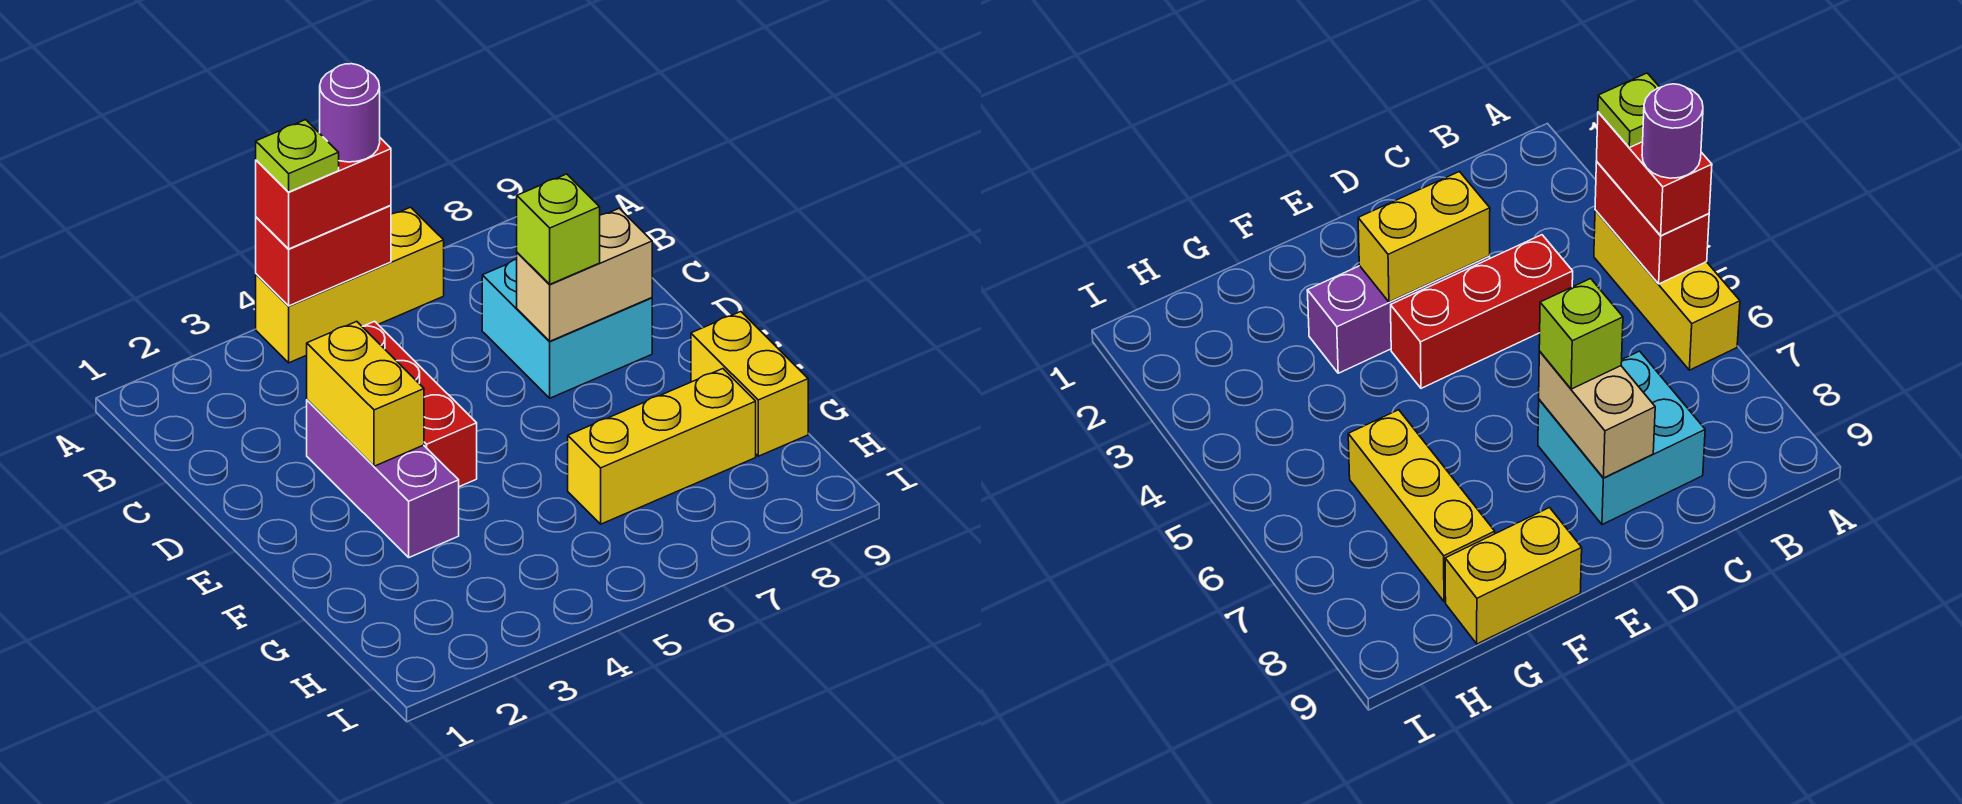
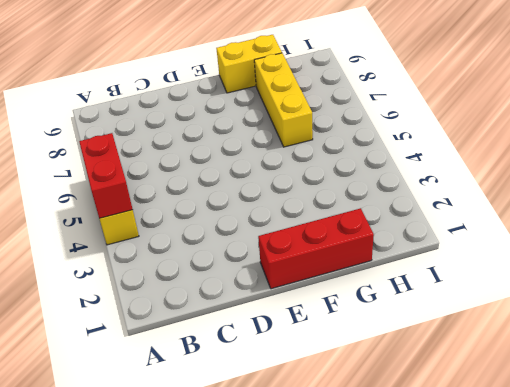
red 1x3 brick [258,208,374,289] -> red 1x3 brick moved to [362,321,477,487]
none -> cyan 2x2 brick [482,259,652,398]
none -> purple 1x3 brick [307,400,459,557]
none -> yellow 1x2 brick [307,321,424,466]

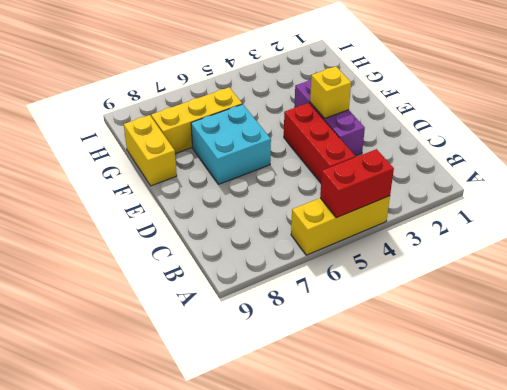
yellow 1x1 brick [310,66,351,118] -> yellow 1x2 brick [307,321,424,466]
cyan 2x2 brick [191,104,271,184] -> cyan 2x2 brick moved to [482,259,652,398]
none -> tan 1x2 brick [517,208,652,341]
none -> red 1x2 brick [256,138,391,249]
none -> lime 1x1 brick [517,174,600,284]

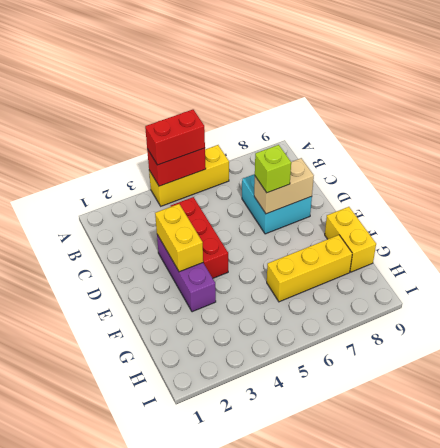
none -> lime 1x1 plate [256,120,339,192]
none -> purple 1x1 round brick [320,64,380,162]

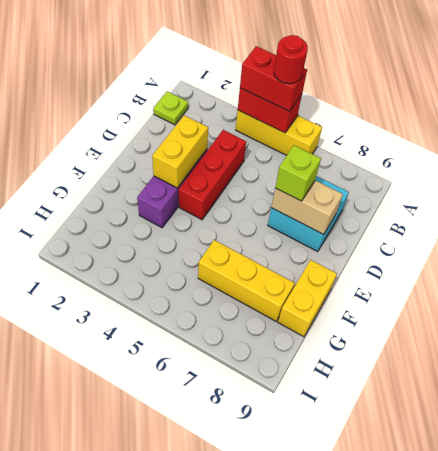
red 1x1 round brick [274,35,308,84] -> purple 1x1 round brick [320,64,380,162]
lime 1x1 plate [153,91,188,125] -> lime 1x1 plate moved to [256,120,339,192]

